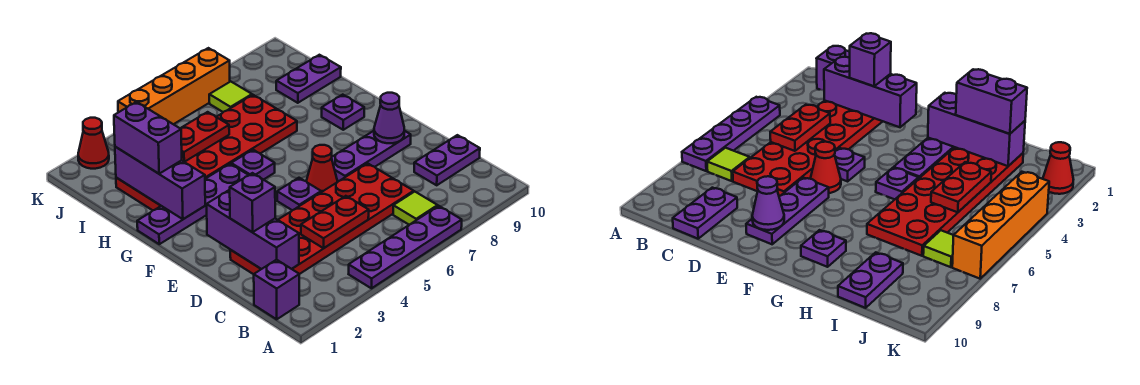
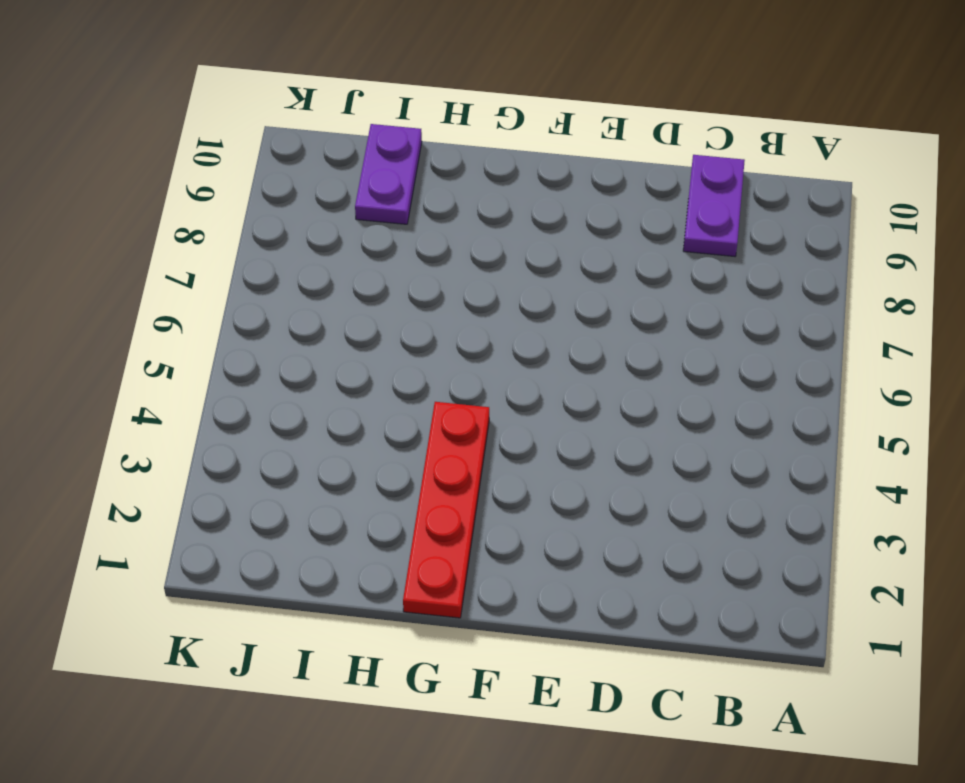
red 1x4 plate [403,402,489,618] -> purple 1x4 plate [137,164,248,244]
none -> purple 1x4 plate [349,206,462,288]
none -> purple 1x1 brick [254,260,299,319]
none -> lime 1x1 tile [393,192,438,225]

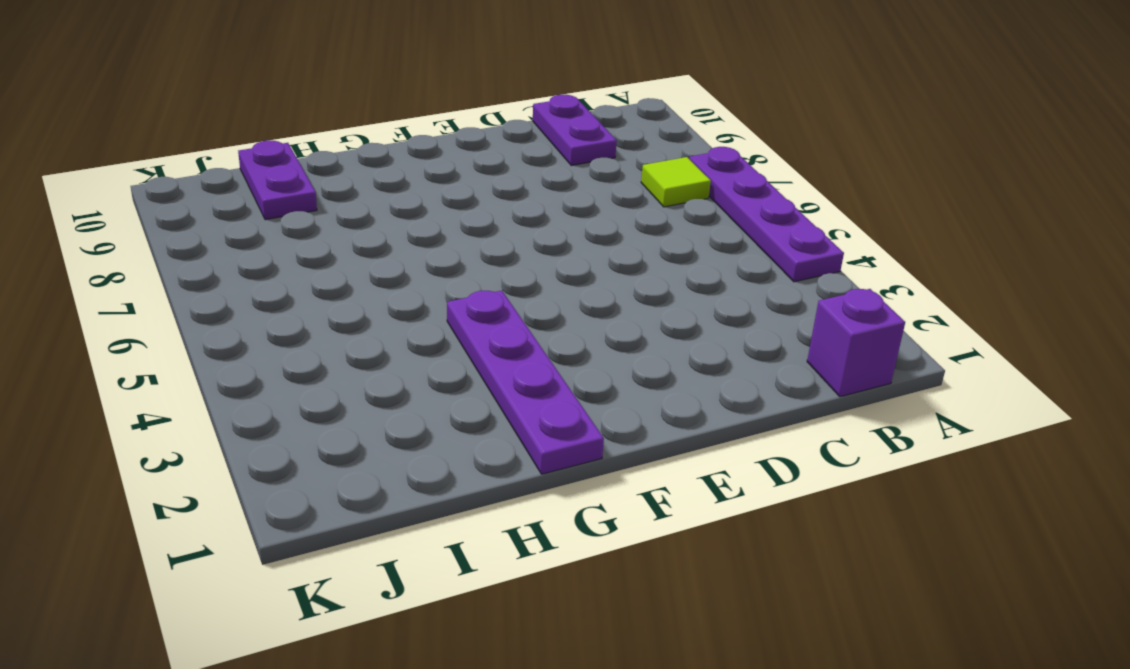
none -> red 2x6 plate [230,163,414,274]
none -> purple 1x1 plate [277,178,321,210]
none -> red 1x1 cone [307,145,337,192]

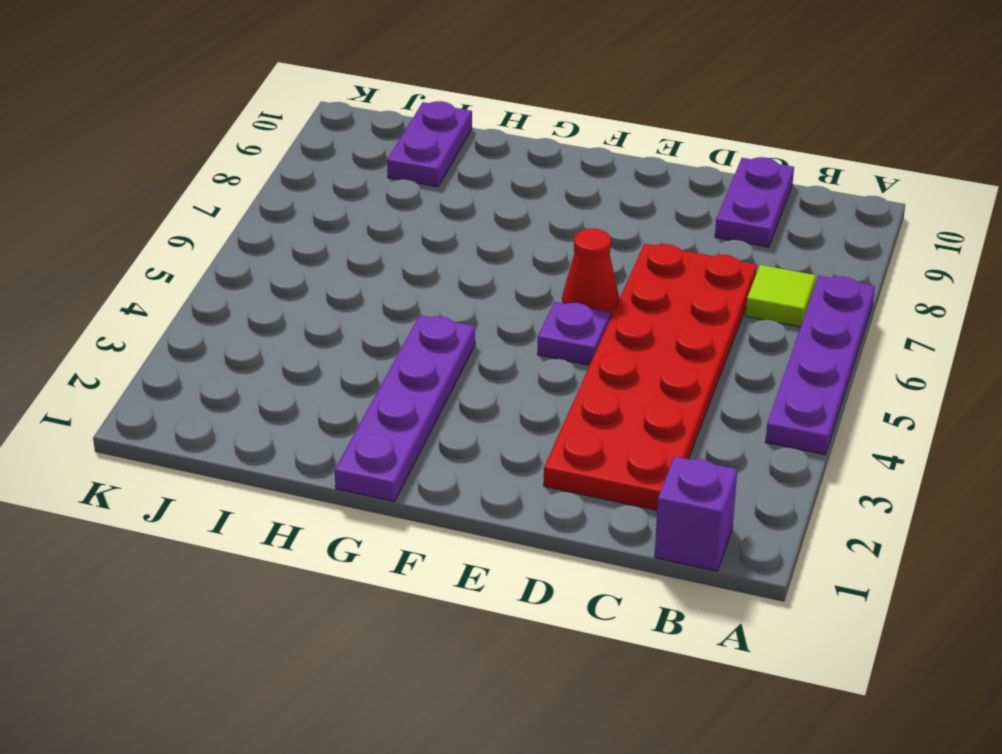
none -> purple 1x3 plate [332,131,411,181]
none -> purple 1x1 plate [231,150,275,180]
none -> purple 1x1 plate [322,95,364,130]

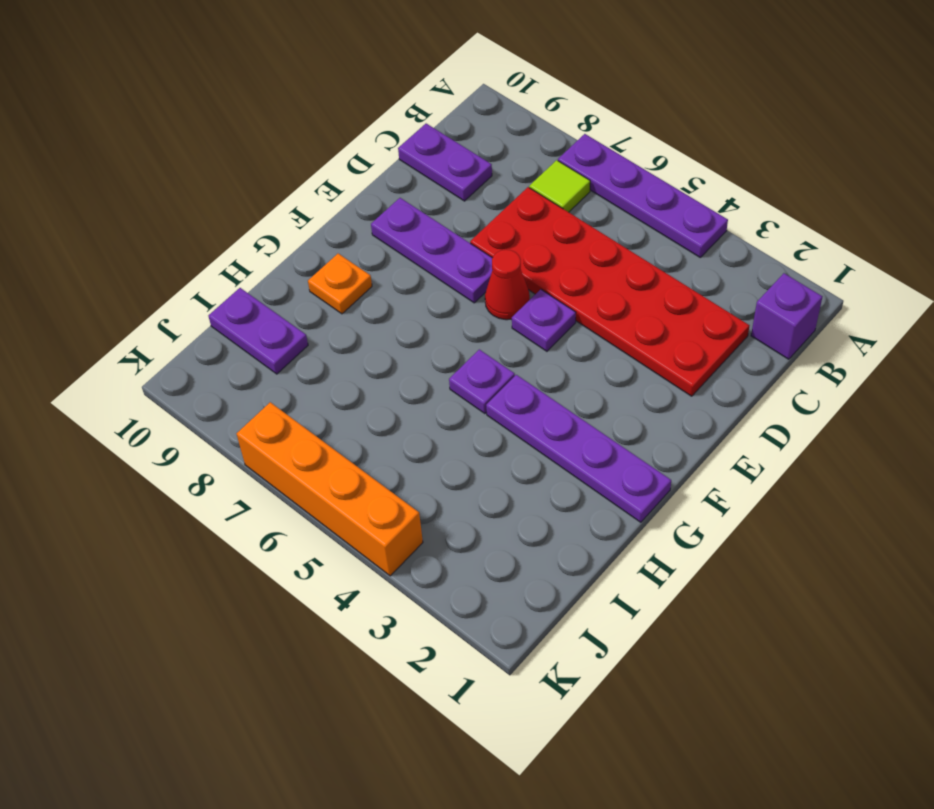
orange 1x1 plate [308,254,372,314] -> purple 1x1 plate [322,95,364,130]
none -> red 2x6 plate [116,95,297,210]
none -> lime 1x1 tile [209,82,252,112]
none -> red 1x1 cone [78,118,109,169]

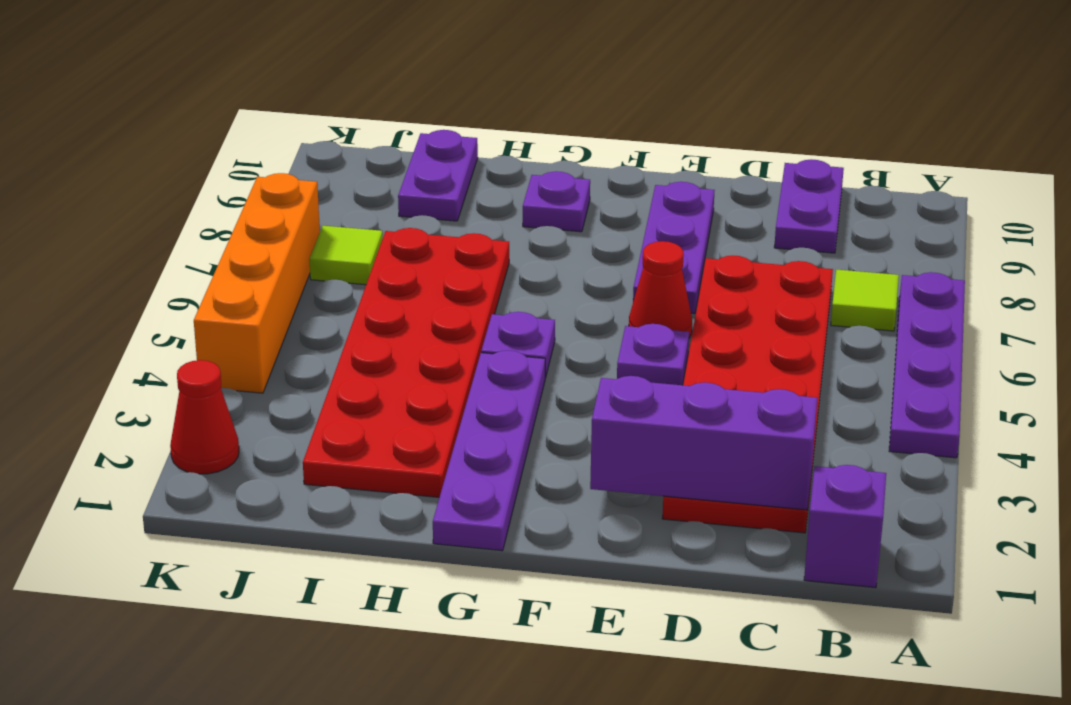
none -> red 1x2 plate [301,196,369,248]
none -> purple 1x1 cone [374,93,405,143]
none -> purple 1x3 brick [115,147,205,219]

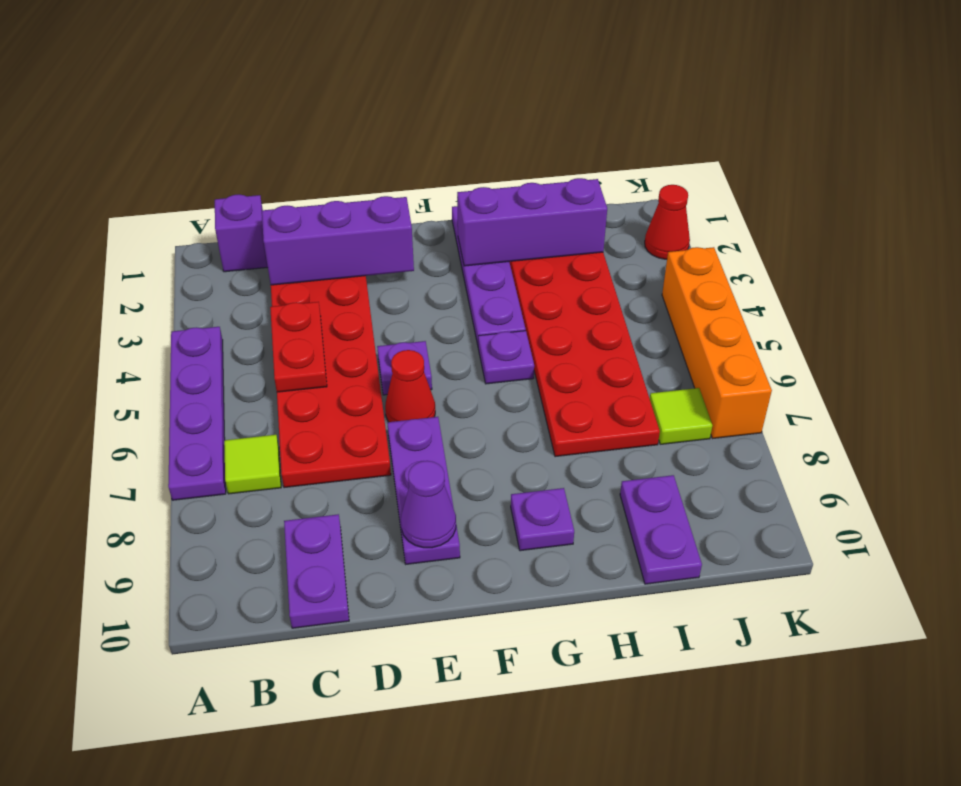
none -> red 1x2 plate [180,112,229,162]
none -> purple 1x1 brick [230,173,275,232]
none -> purple 1x2 brick [114,102,182,174]

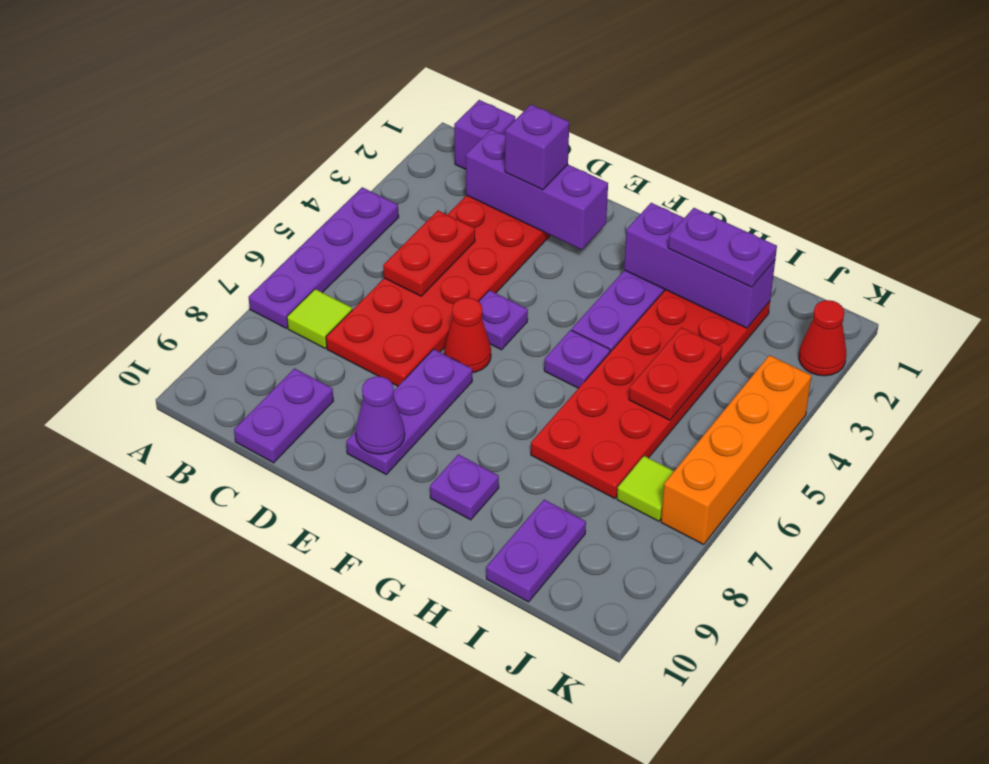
purple 1x2 plate [668,208,777,287] -> purple 1x2 brick [114,102,182,174]

